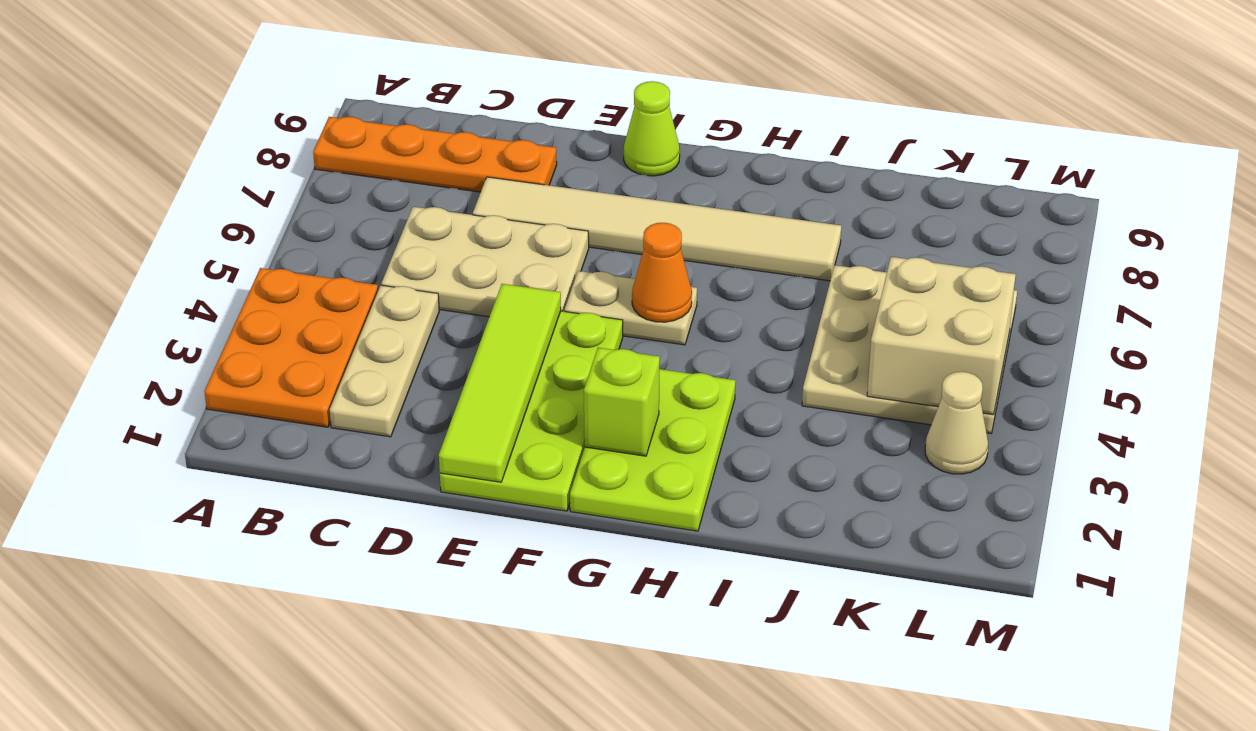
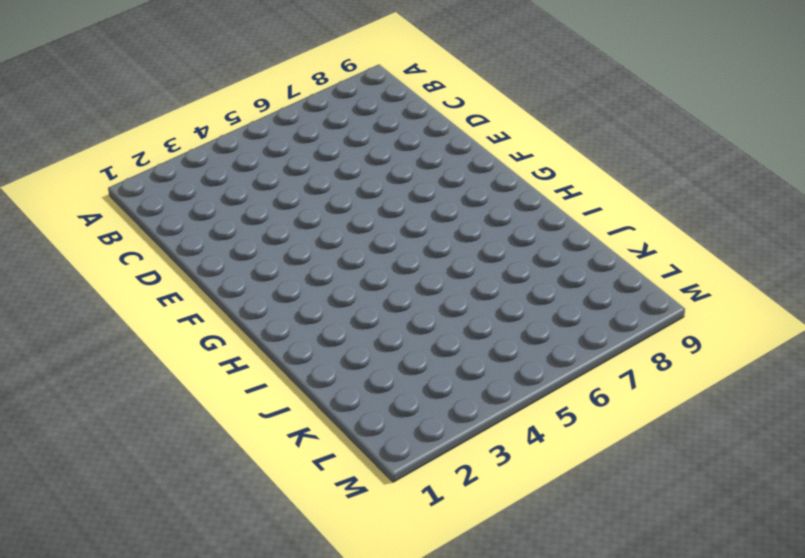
none -> orange 2x3 plate [204,268,378,427]
none -> orange 1x4 plate [313,117,557,192]
none -> tan 1x3 plate [330,285,439,437]

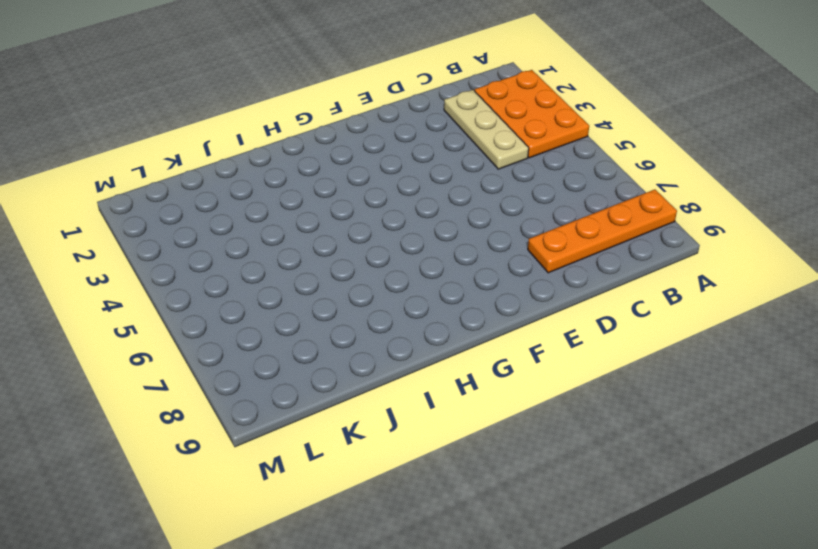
none -> tan 2x3 plate [381,207,589,317]
none -> tan 1x6 tile [473,177,841,281]
none -> lime 2x4 plate [440,311,623,511]

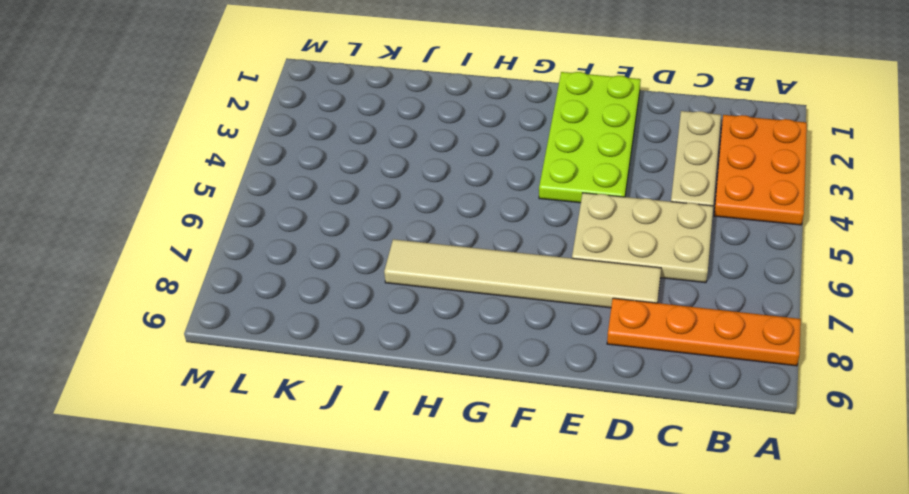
none -> tan 1x2 plate [564,271,697,345]
none -> lime 1x1 cone [624,81,680,176]
none -> lime 2x3 plate [570,369,736,531]

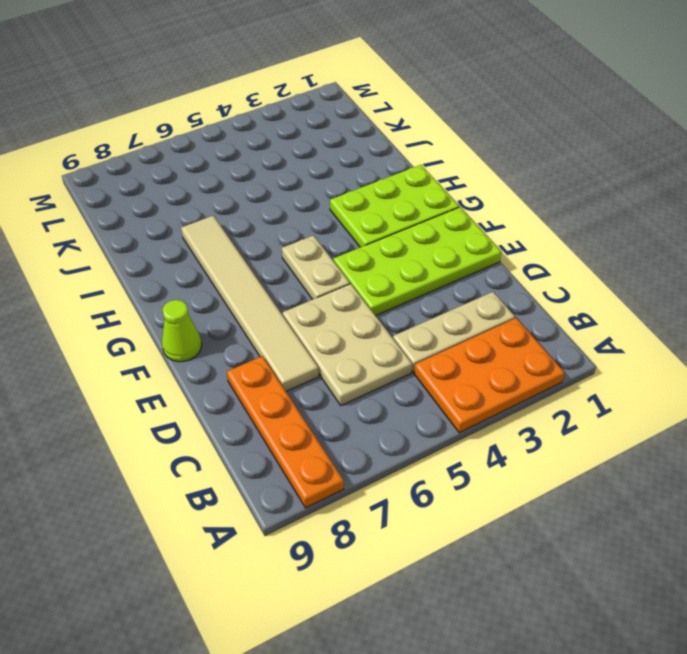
none -> tan 3x3 plate [802,265,1017,433]
none -> tan 1x1 cone [925,372,988,474]
none -> lime 1x4 tile [439,284,561,482]

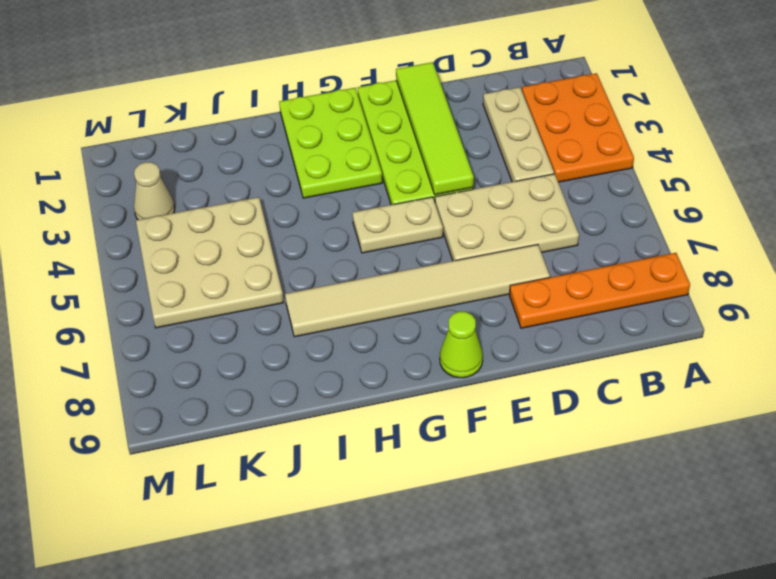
none -> lime 1x1 brick [584,348,660,456]
none -> orange 1x1 cone [632,223,692,322]
none -> tan 2x2 brick [867,257,1016,415]

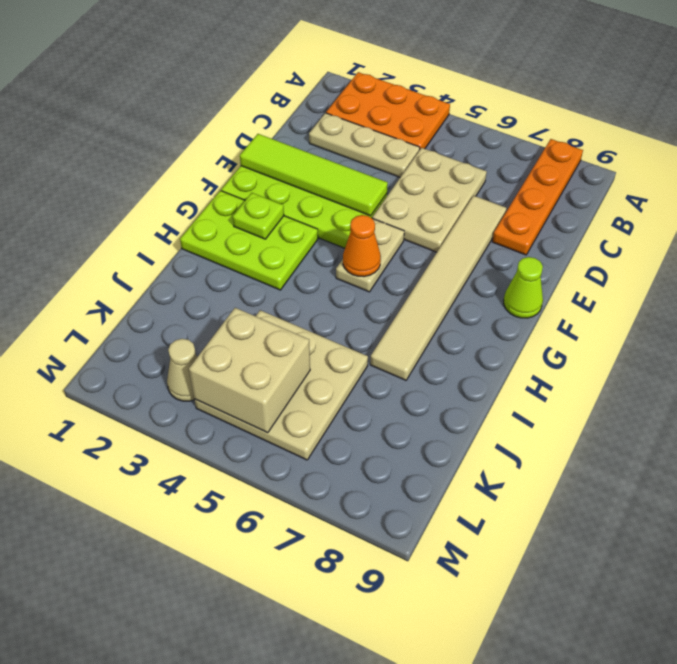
lime 1x1 plate [233,193,284,239] -> lime 1x1 brick [584,348,660,456]

